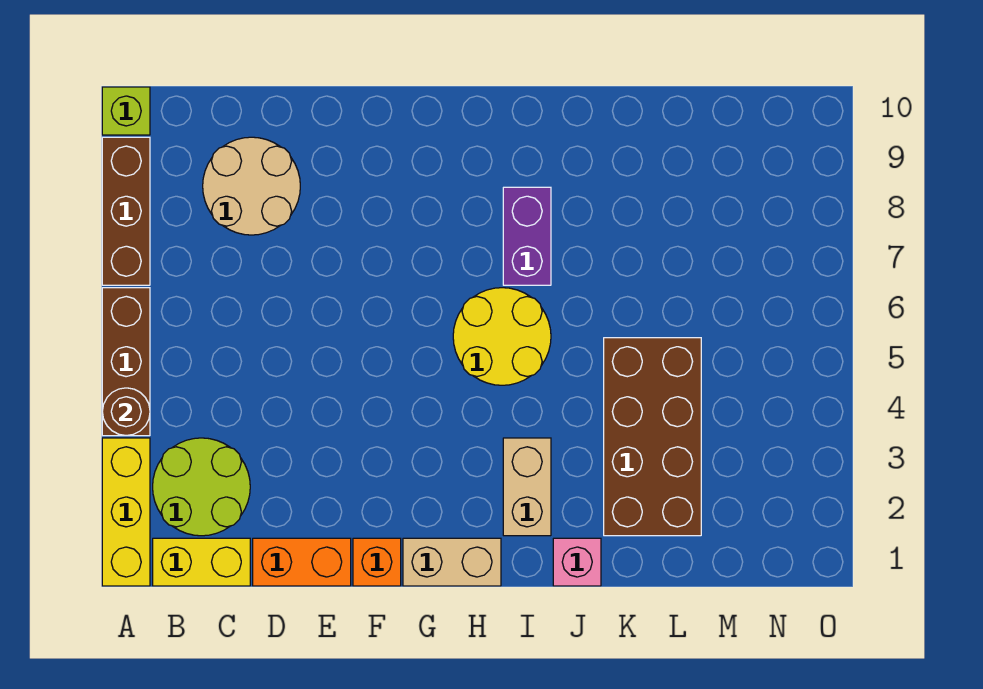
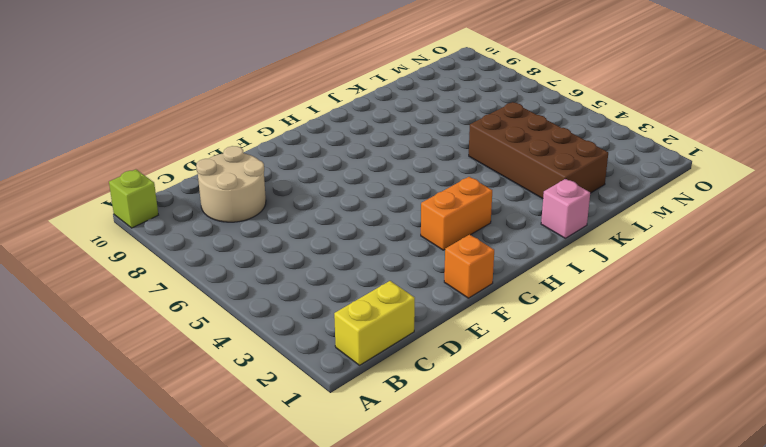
orange 1x2 brick [421,177,492,250] -> orange 1x2 brick moved to [253,538,351,586]
none -> yellow 1x3 brick [102,438,150,586]
none -> brown 1x3 brick [102,288,150,436]
none -> brown 1x3 brick [102,137,150,285]

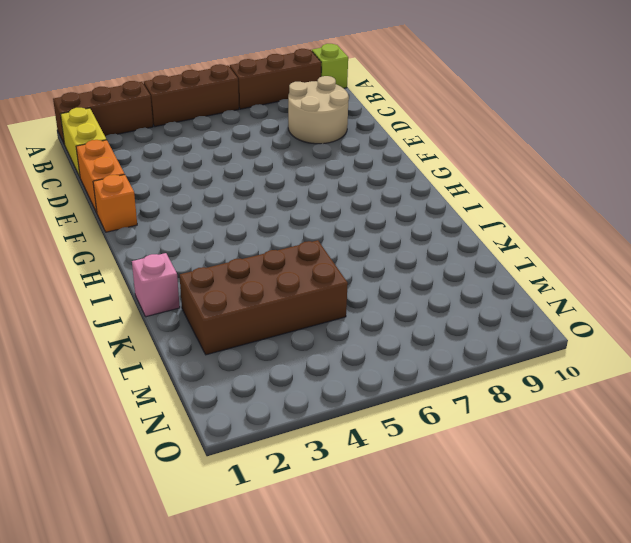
brown 1x3 brick [53,81,153,145] -> yellow 1x3 brick [102,438,150,586]
none -> lime 2x2 round brick [153,438,250,536]
none -> tan 1x2 brick [403,538,501,586]
none -> yellow 2x2 round brick [453,288,551,385]

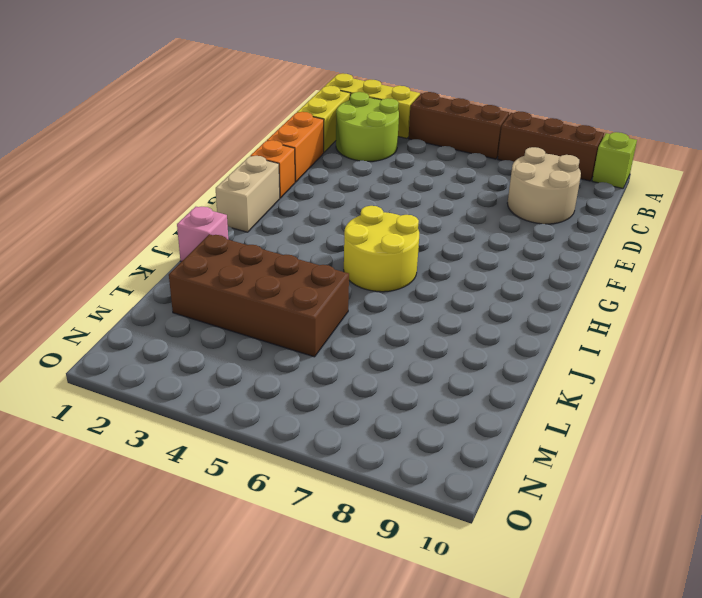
none -> tan 1x2 brick [503,438,551,536]
none -> purple 1x2 brick [503,187,551,285]
none -> brown 1x1 round brick [102,388,150,436]

